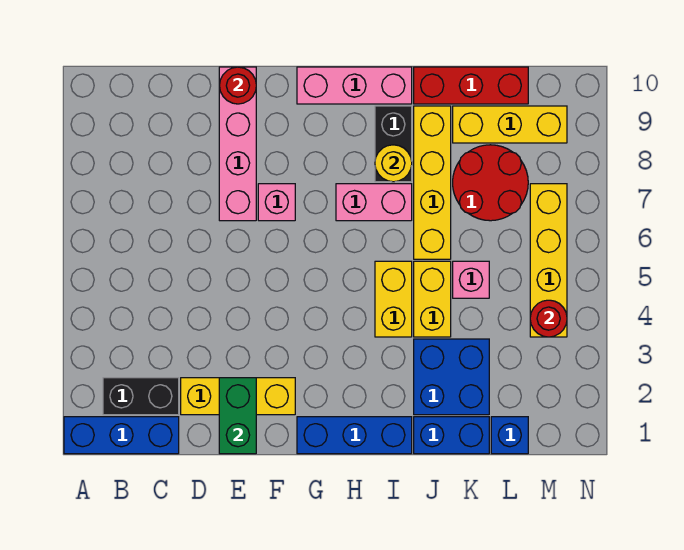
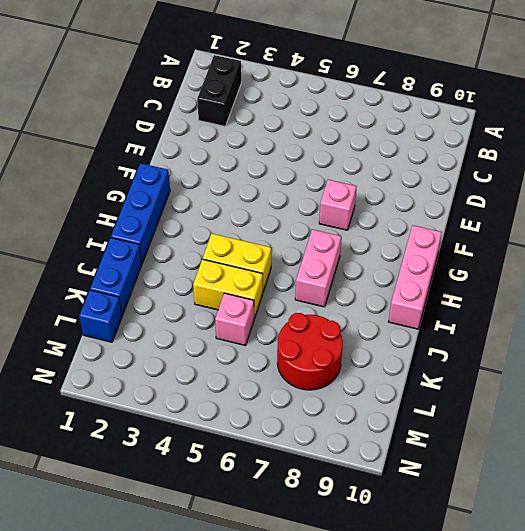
none -> blue 1x3 brick [64,417,179,454]
none -> yellow 1x3 brick [181,378,295,415]
none -> pink 1x4 brick [219,67,256,221]

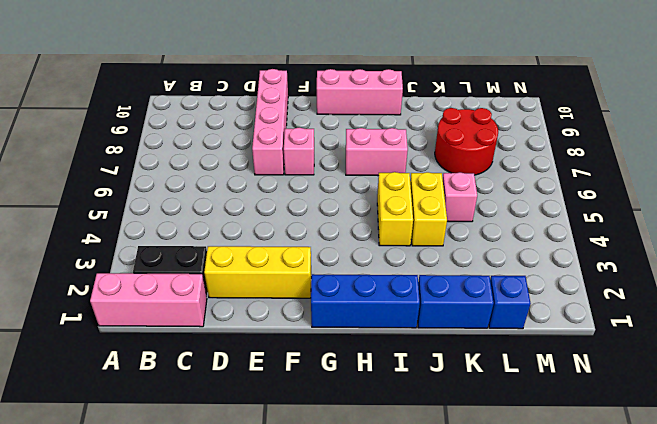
pink 1x3 brick [90,273,207,327] -> blue 1x3 brick [64,417,179,454]
none -> black 1x2 brick [375,106,412,182]
none -> blue 2x2 brick [414,339,489,415]
none -> yellow 1x4 brick [414,106,451,259]

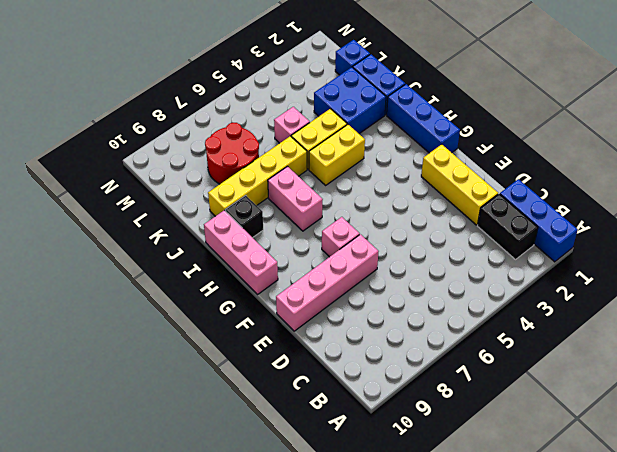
black 1x1 brick [226,195,263,238] -> black 1x2 brick [375,106,412,182]
none -> red 1x3 brick [414,67,528,104]
none -> yellow 1x3 brick [453,106,567,143]
none -> yellow 1x4 brick [530,184,567,337]

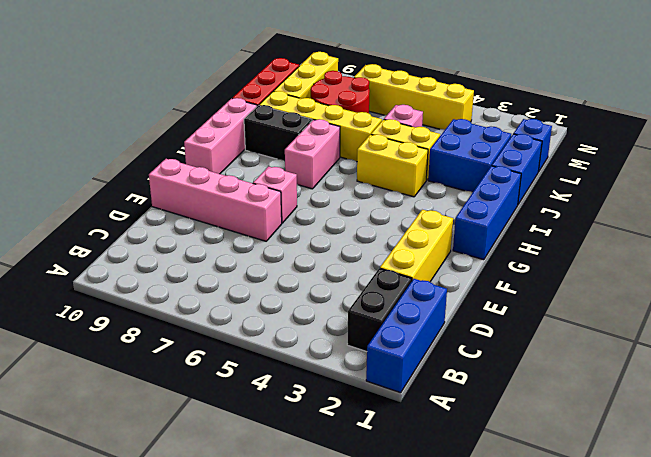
none -> green 1x2 brick [219,378,256,454]
none -> red 1x1 round brick [220,67,256,104]
none -> yellow 1x1 round brick [375,145,412,182]

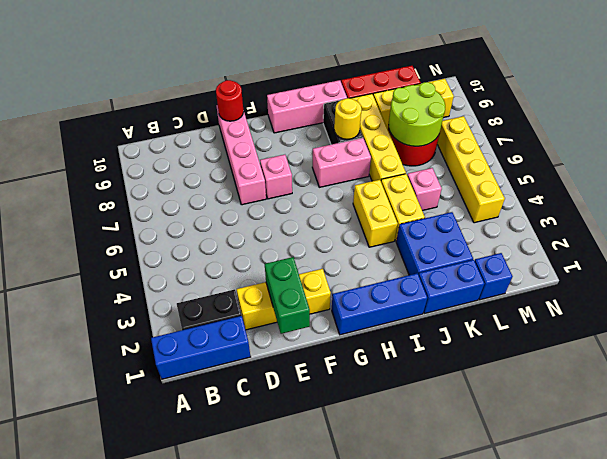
lime 2x2 round brick [388,82,445,146] -> none
none -> red 1x1 round brick [530,300,567,337]

